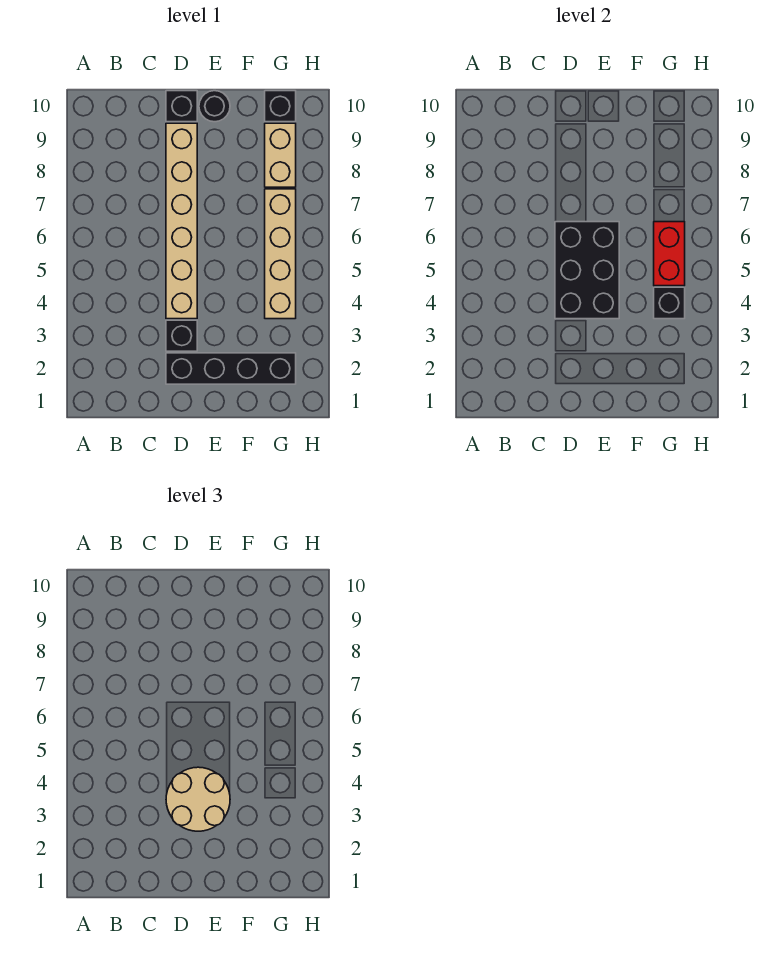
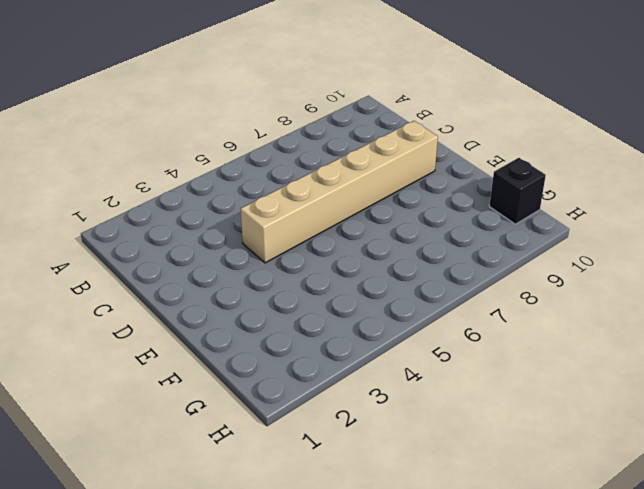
none -> black 1x4 brick [166,353,296,384]
none -> black 1x1 brick [166,320,197,351]
none -> black 1x1 brick [166,91,197,122]

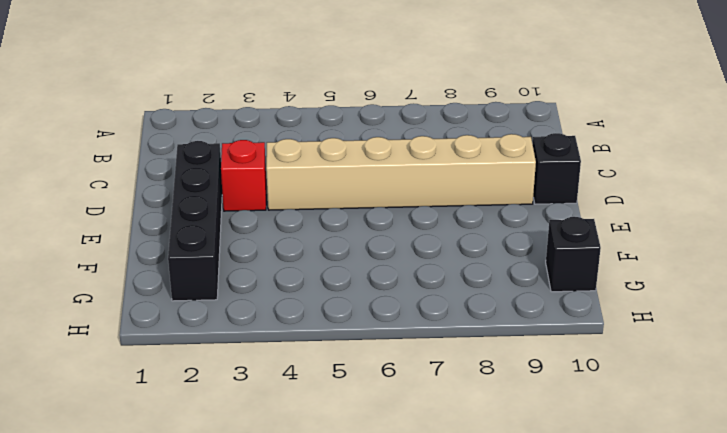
red 1x1 brick [221,140,266,211] -> black 1x1 brick [166,320,197,351]
none -> black 1x1 round brick [199,91,230,122]
none -> tan 1x4 brick [265,189,296,319]
none -> tan 1x2 brick [265,123,296,187]

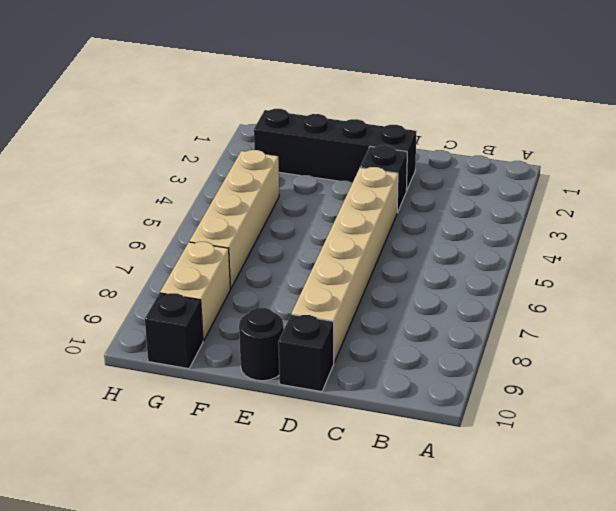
none -> black 2x3 brick [555,222,619,319]
none -> black 1x1 brick [654,287,685,319]
none -> red 1x2 brick [654,222,685,286]

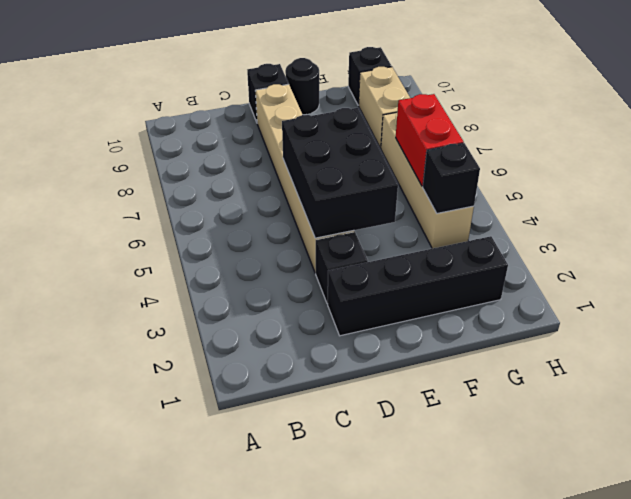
none -> tan 2x2 round brick [166,767,230,831]

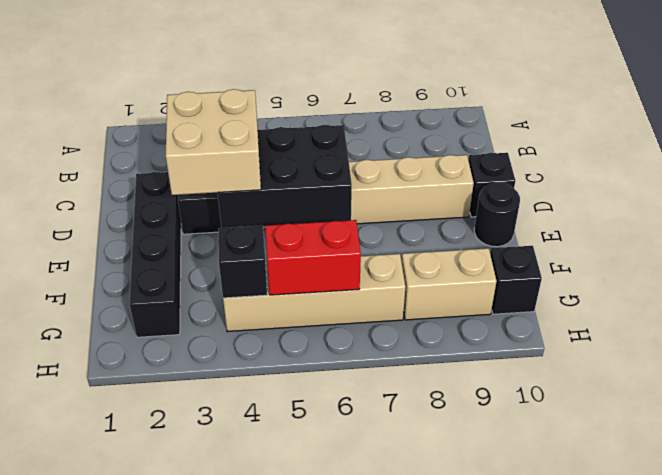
tan 2x2 brick [166,89,261,195] -> tan 2x2 round brick [166,767,230,831]

